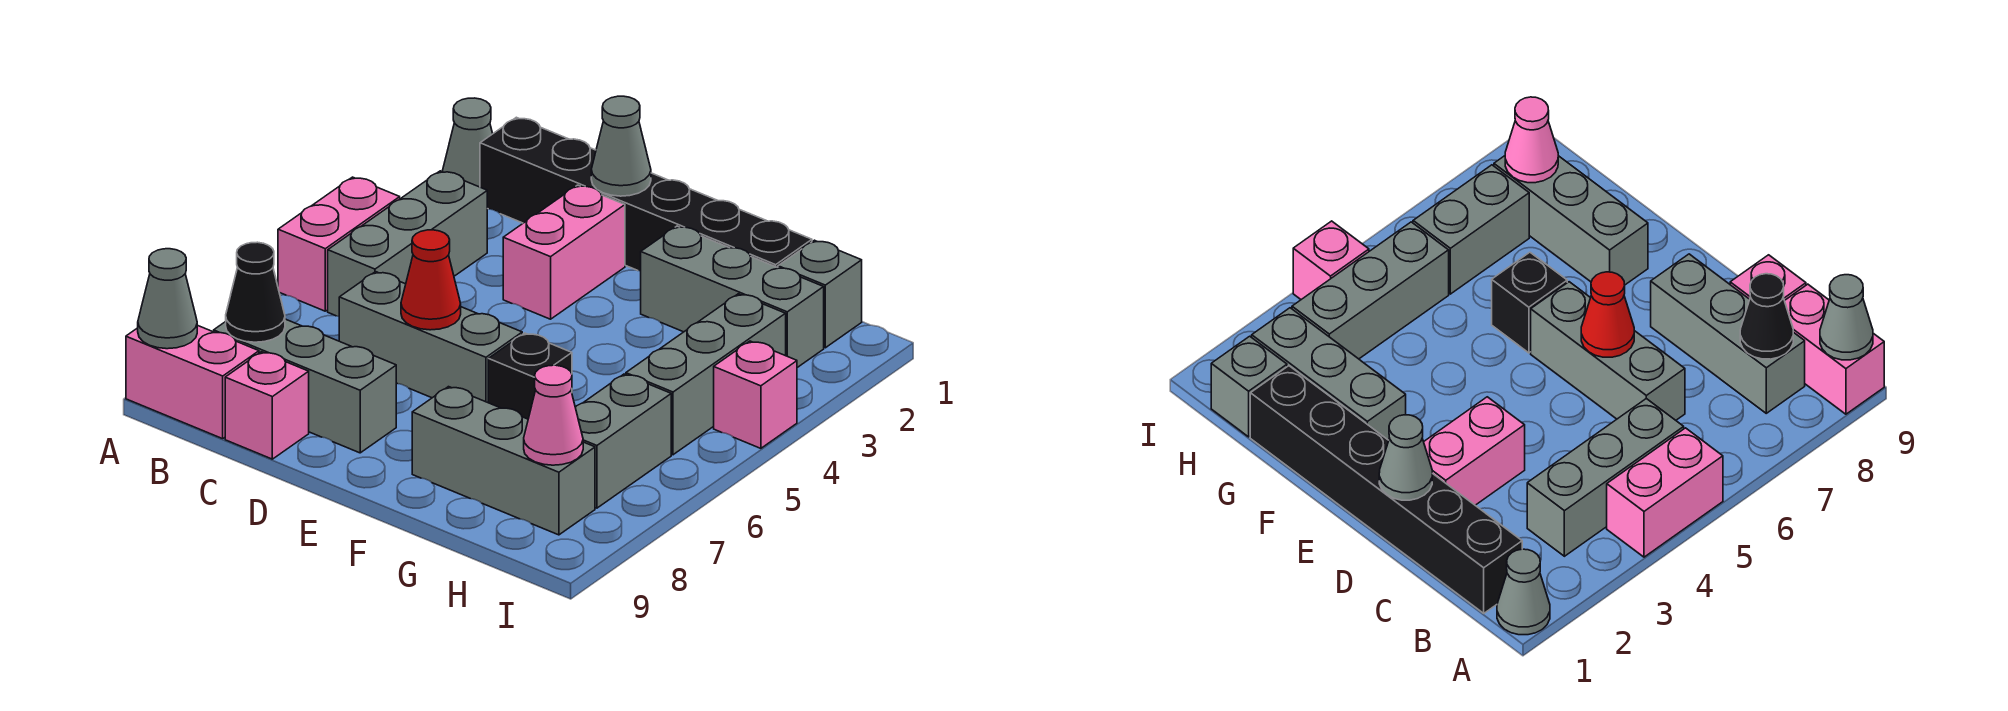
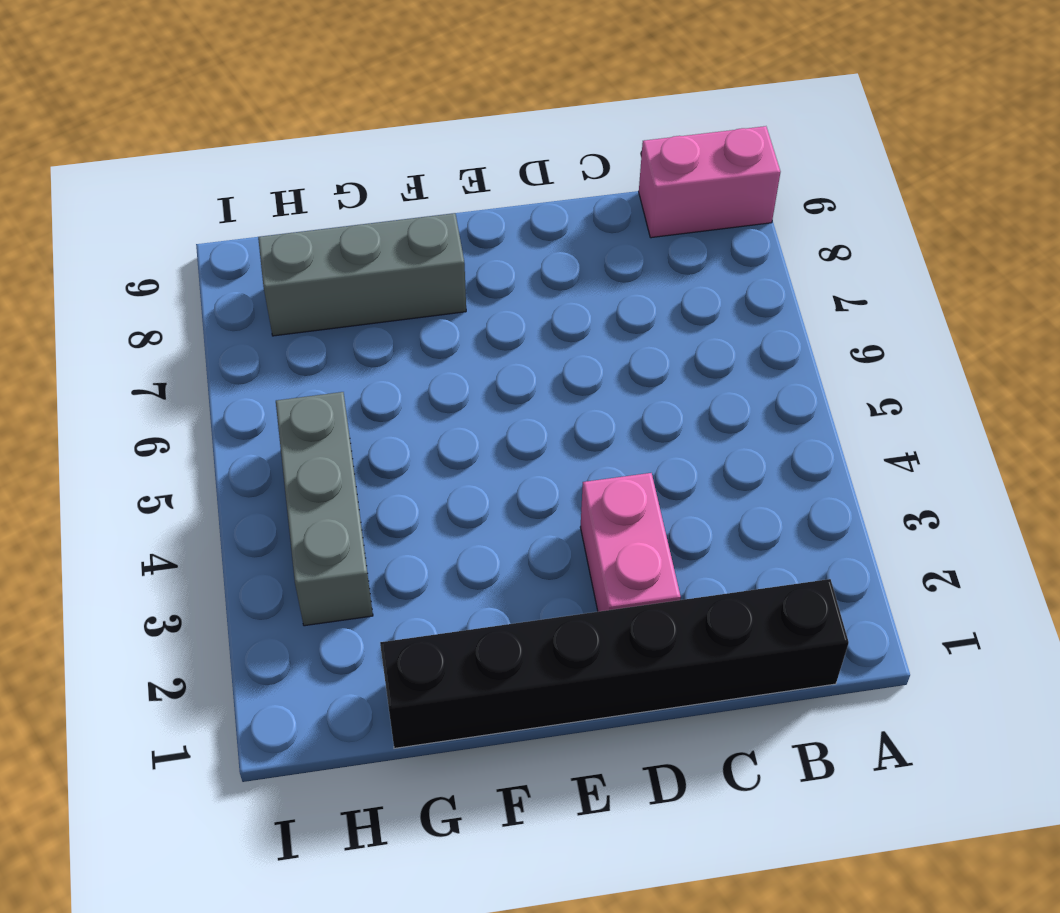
none -> grey 1x1 cone [442,98,493,187]
none -> pink 1x2 brick [278,177,400,311]
none -> grey 1x3 brick [328,171,487,316]

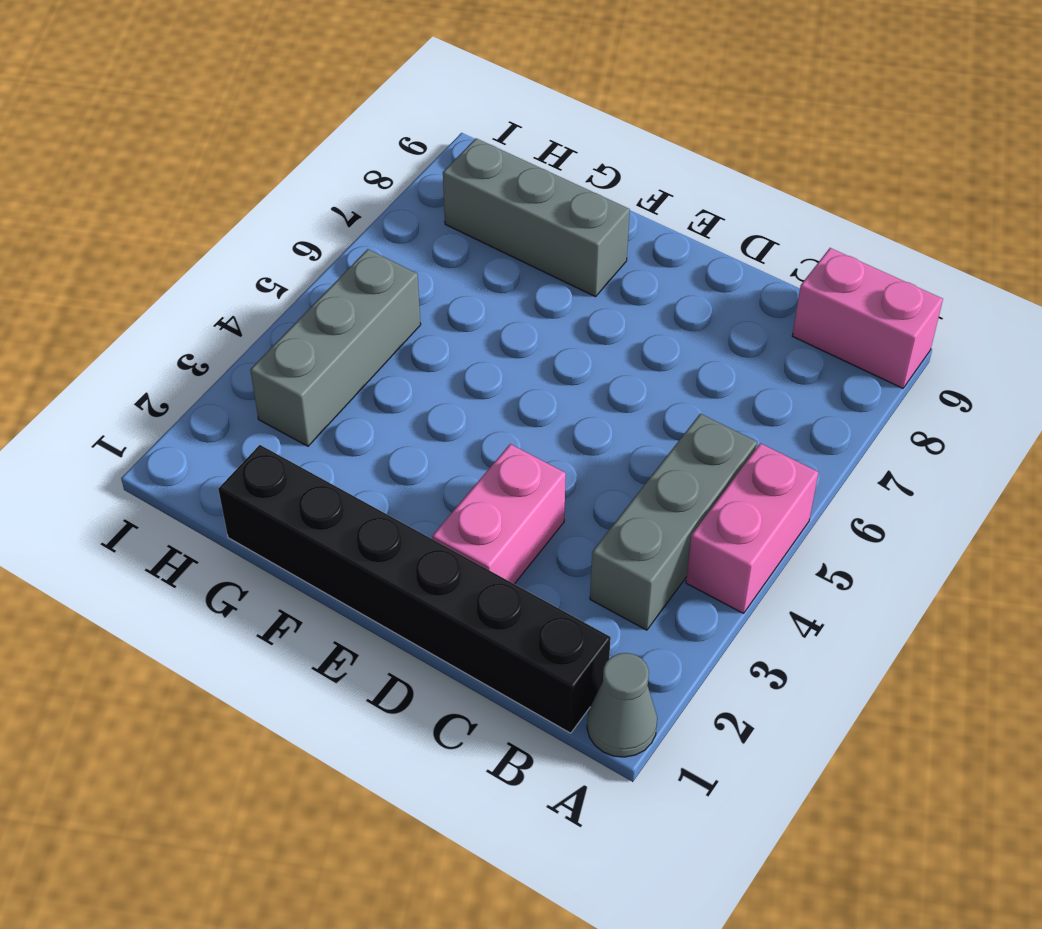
none -> grey 1x3 brick [214,319,397,453]
none -> grey 1x3 brick [339,272,522,403]
none -> pink 1x1 brick [225,352,309,459]

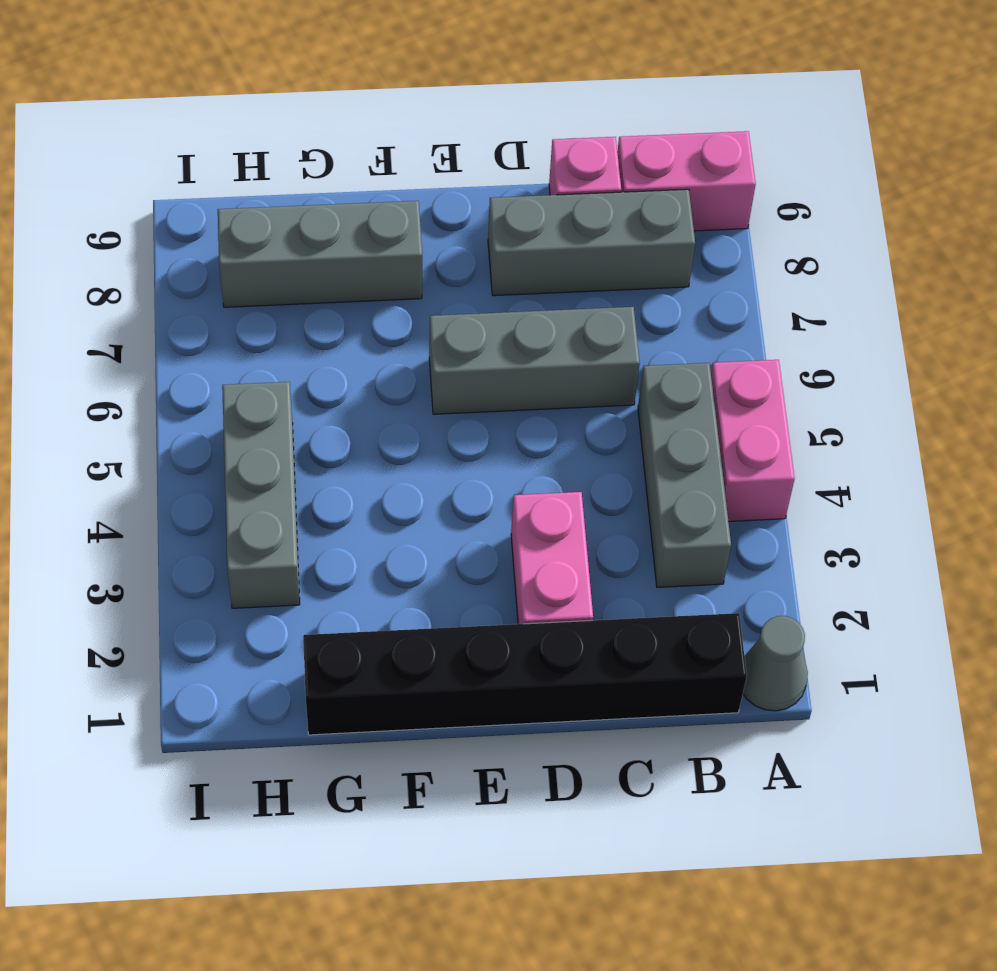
none -> grey 1x3 brick [641,226,824,368]
none -> black 1x1 brick [488,333,572,419]
none -> grey 1x1 brick [778,240,862,348]

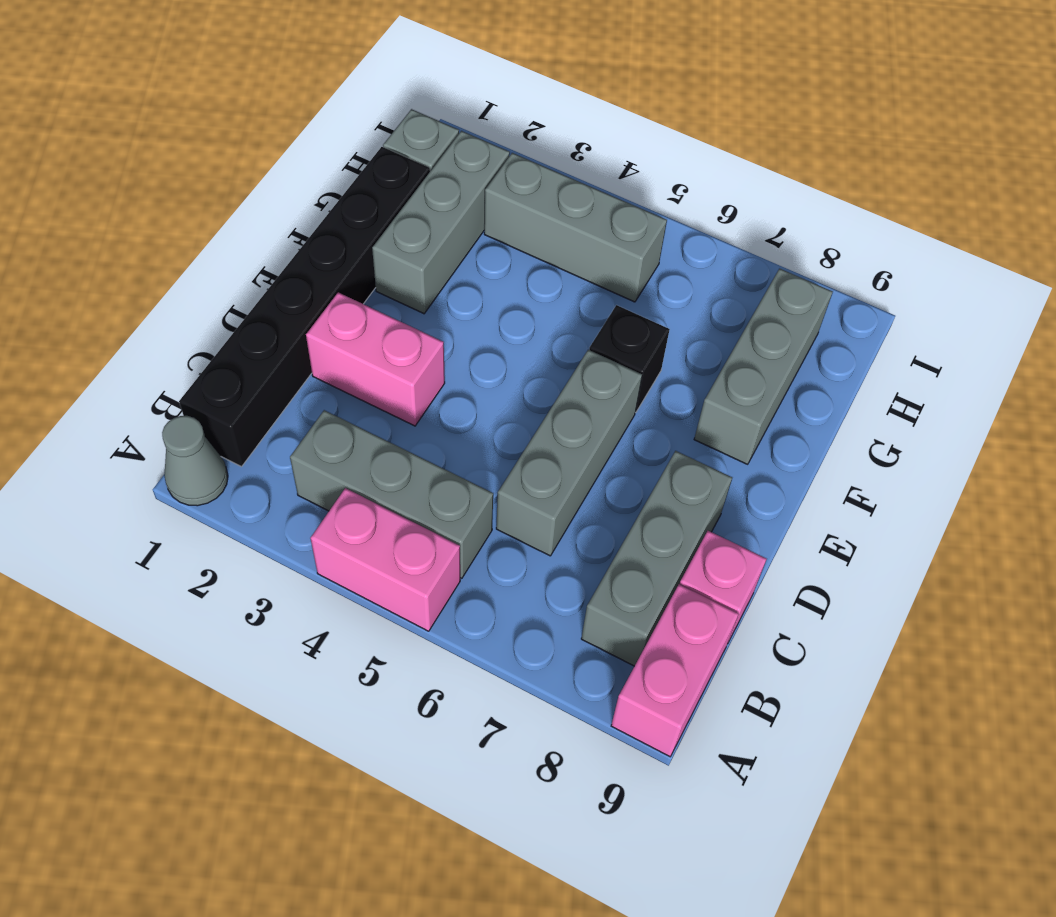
none -> grey 1x2 brick [575,374,671,508]
none -> pink 1x1 brick [714,341,797,448]
none -> grey 1x1 cone [138,249,197,349]

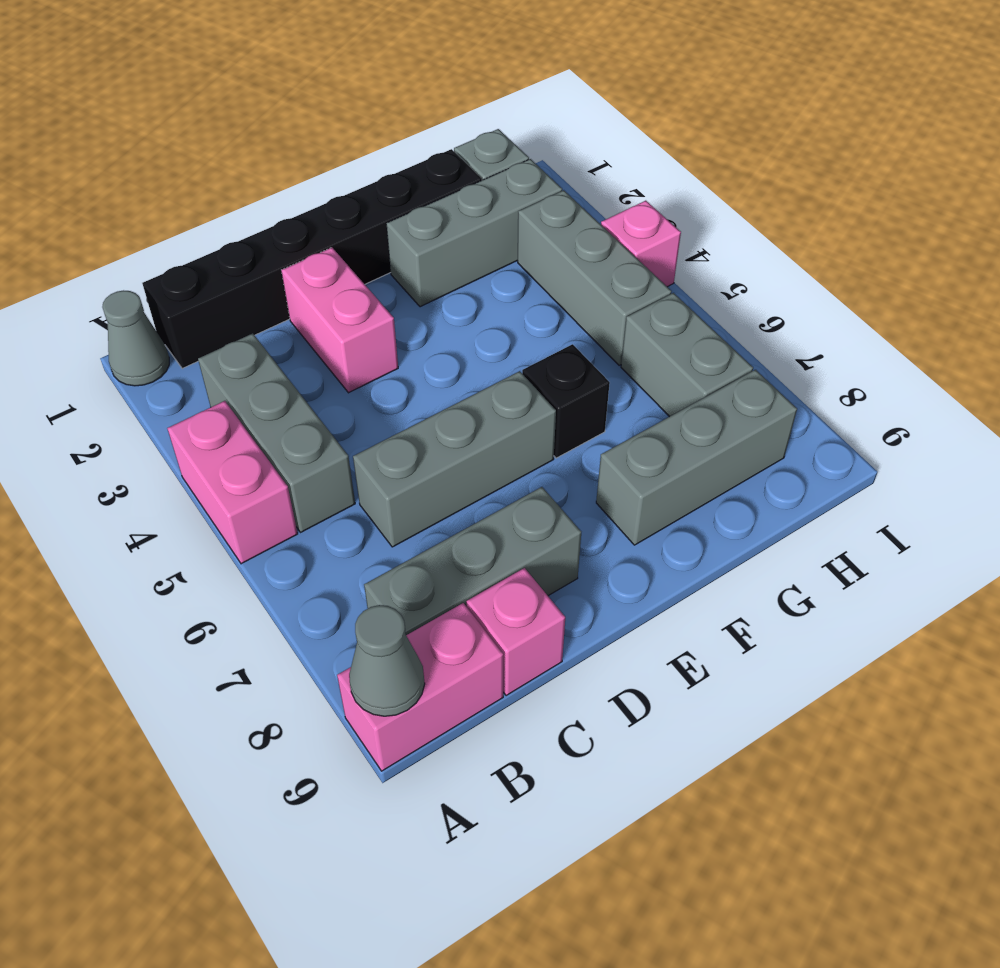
none -> black 1x1 cone [226,242,285,342]
none -> grey 1x1 cone [591,96,651,196]
none -> red 1x1 cone [401,230,461,330]

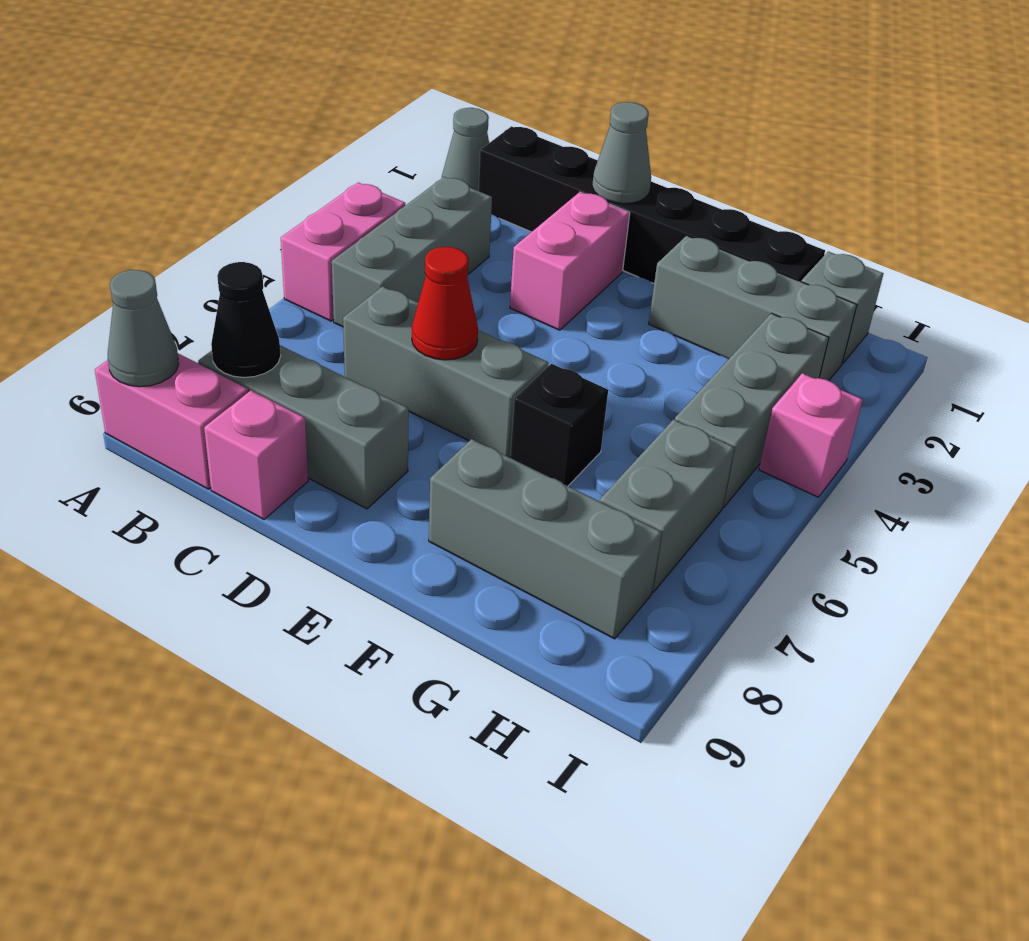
none -> pink 1x1 cone [524,365,583,465]

